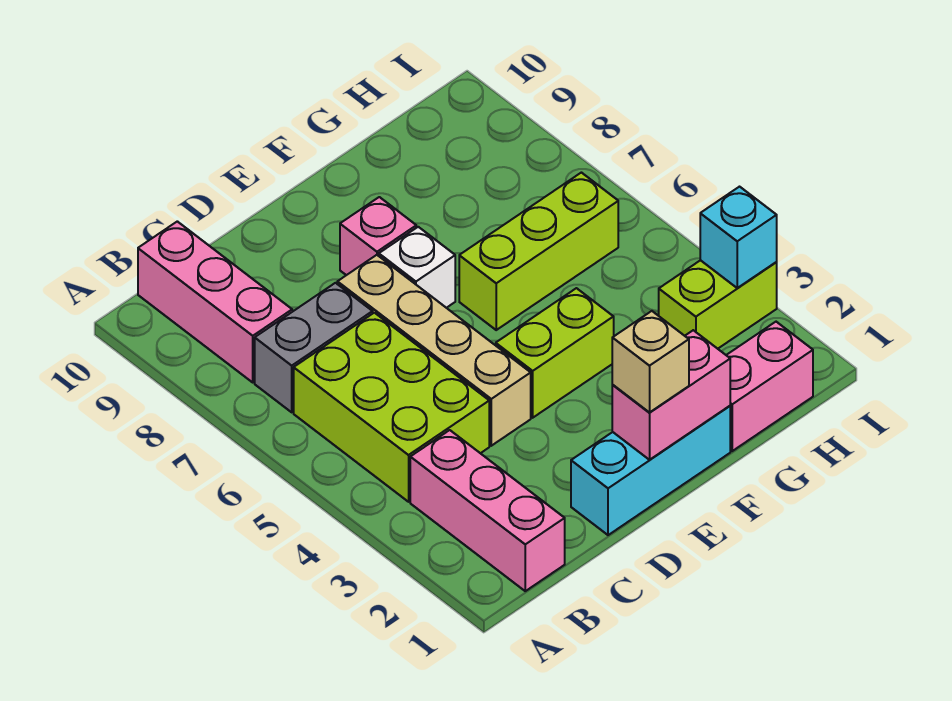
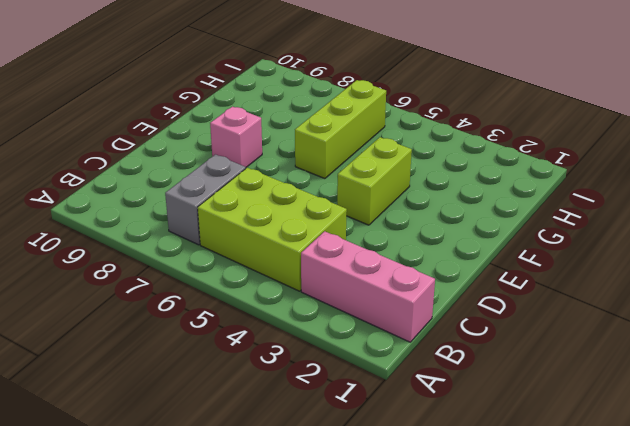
none -> pink 1x3 brick [138,221,292,382]
none -> cyan 1x3 brick [571,406,730,535]
none -> tan 1x4 brick [337,255,531,446]

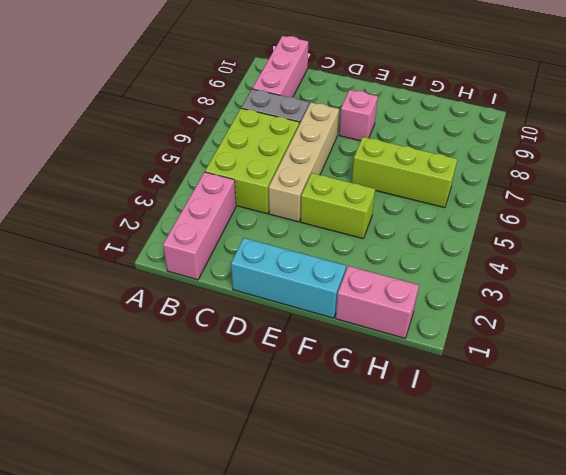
none -> white 1x1 brick [379,227,455,308]
none -> lime 1x2 brick [659,260,777,349]
none -> pink 1x2 brick [612,330,730,460]

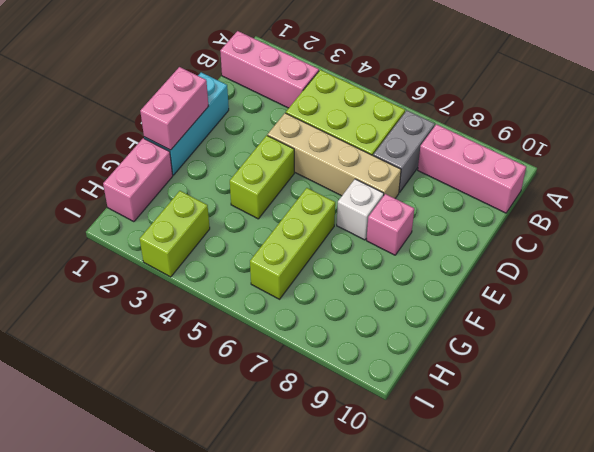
none -> cyan 1x1 brick [700,187,777,288]
none -> tan 1x1 brick [612,311,689,412]

